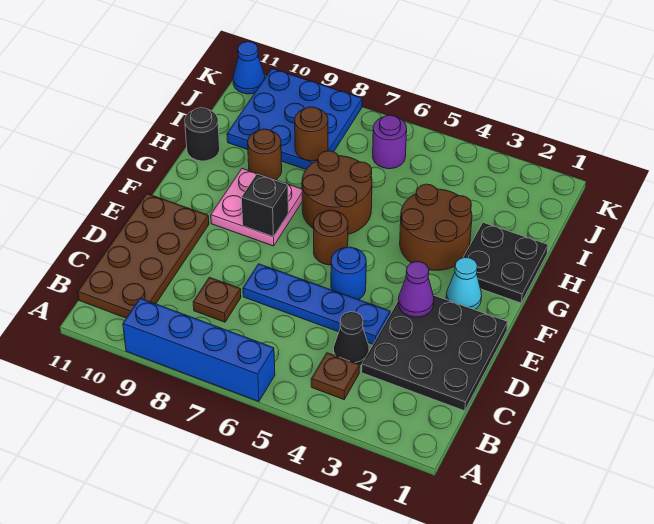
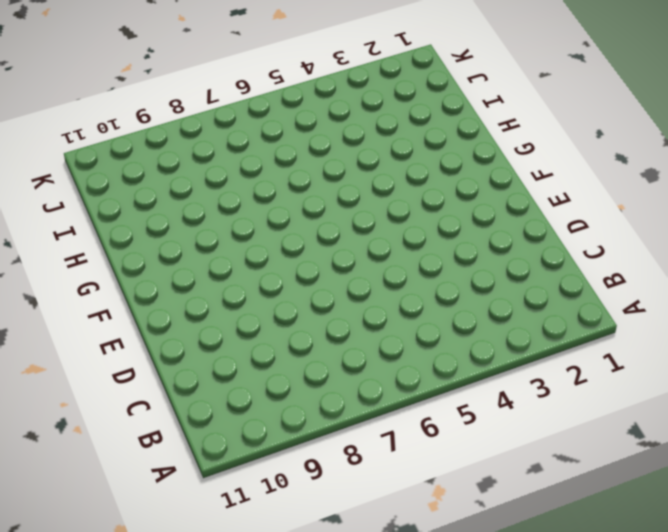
none -> blue 1x4 brick [123,298,275,402]
none -> brown 1x1 plate [311,353,360,400]
none -> brown 2x4 plate [78,194,209,318]

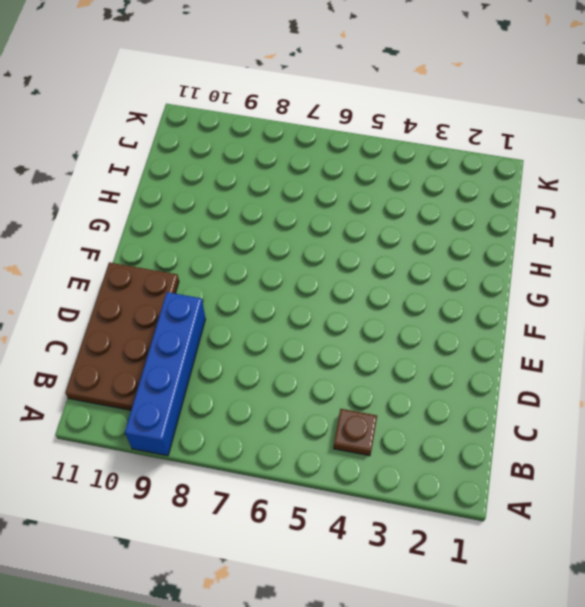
blue 1x4 brick [125,292,205,456] -> blue 1x4 brick turned to [123,298,275,402]
none -> black 3x3 plate [362,295,508,411]
none -> black 1x1 cone [334,312,369,366]
none -> brown 1x1 plate [193,277,241,322]

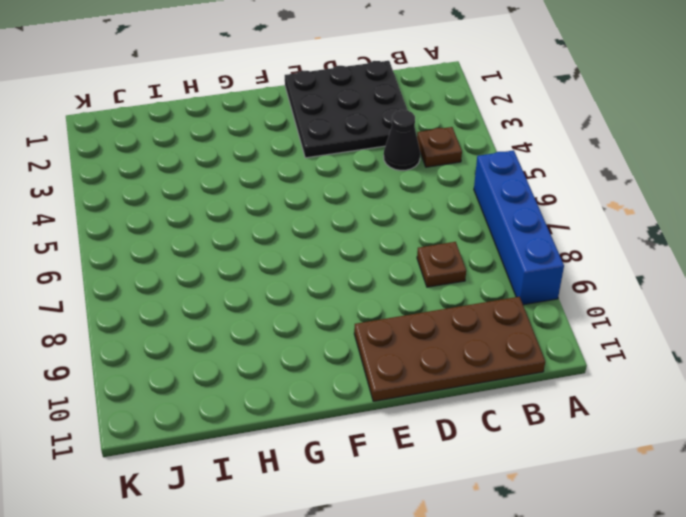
none -> blue 1x4 plate [243,264,390,344]
none -> blue 1x1 round brick [331,247,366,300]
none -> cyan 1x1 cone [446,257,482,310]

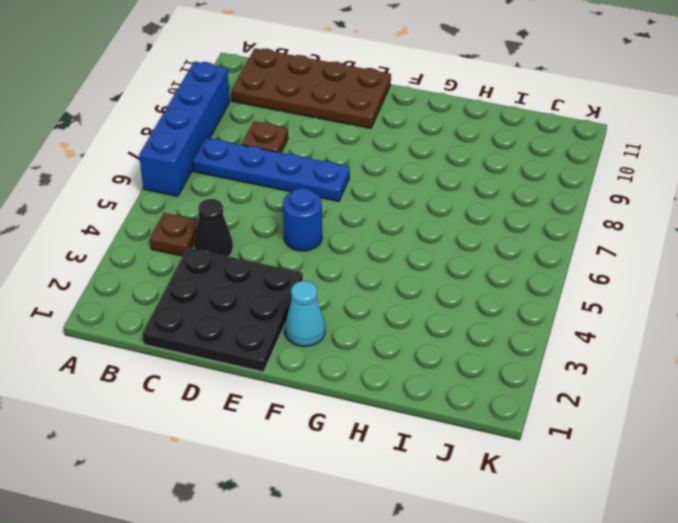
blue 1x4 plate [193,138,350,202] -> blue 1x4 plate turned to [243,264,390,344]
none -> brown 1x1 round brick [313,210,348,265]
none -> pink 2x2 plate [211,168,302,246]
none -> black 2x2 plate [463,223,548,303]

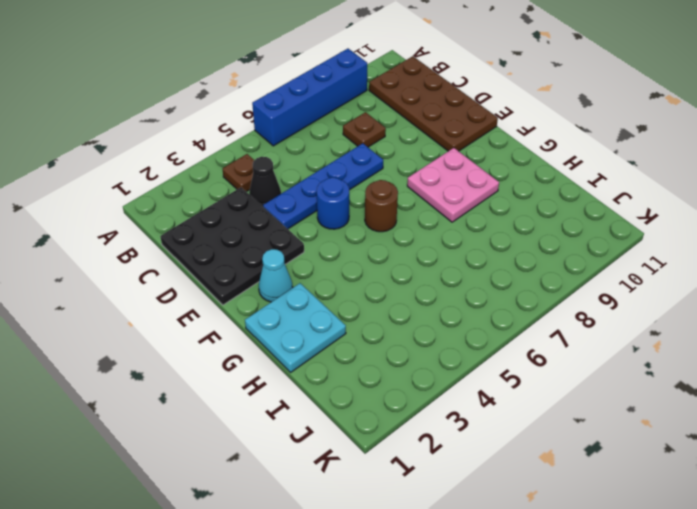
cyan 2x2 plate [245,283,346,372] -> black 2x2 plate [463,223,548,303]
none -> brown 2x2 round brick [400,184,472,270]
none -> brown 2x2 round brick [302,151,372,234]
none -> brown 1x1 round brick [248,129,282,180]

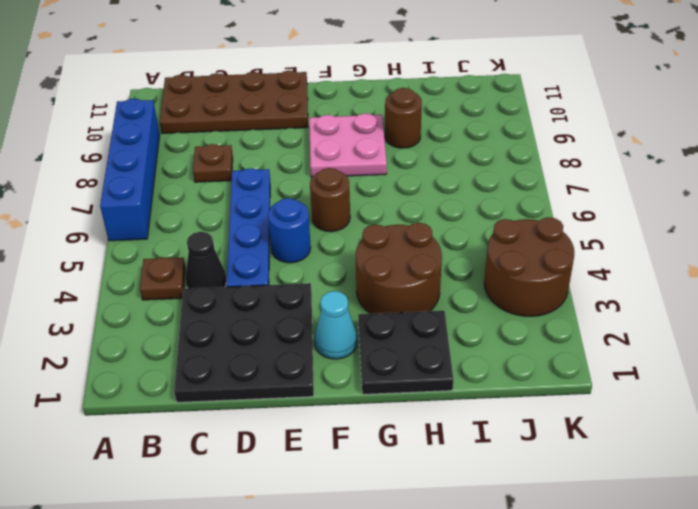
brown 2x2 round brick [484,217,574,316] -> brown 2x2 round brick moved to [302,151,372,234]
none -> black 1x1 round brick [185,108,220,161]
none -> blue 3x3 plate [227,69,362,169]
none -> purple 1x1 round brick [373,115,407,169]

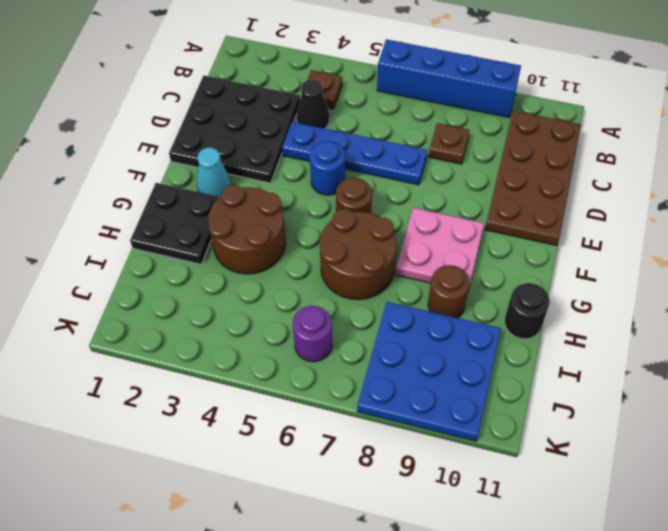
none -> blue 1x1 cone [233,42,265,94]
none -> purple 1x1 cone [398,262,434,317]
none -> black 1x1 brick [241,174,288,237]

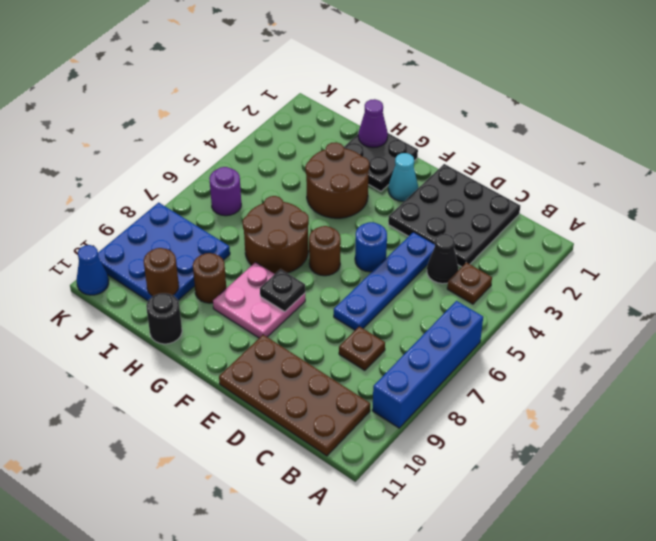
black 1x1 plate [260,269,305,311] -> black 1x1 brick [241,174,288,237]
purple 1x1 cone [358,99,388,148] -> purple 1x1 cone moved to [398,262,434,317]
brown 1x1 round brick [144,248,179,296] -> brown 1x1 round brick moved to [295,107,328,161]

